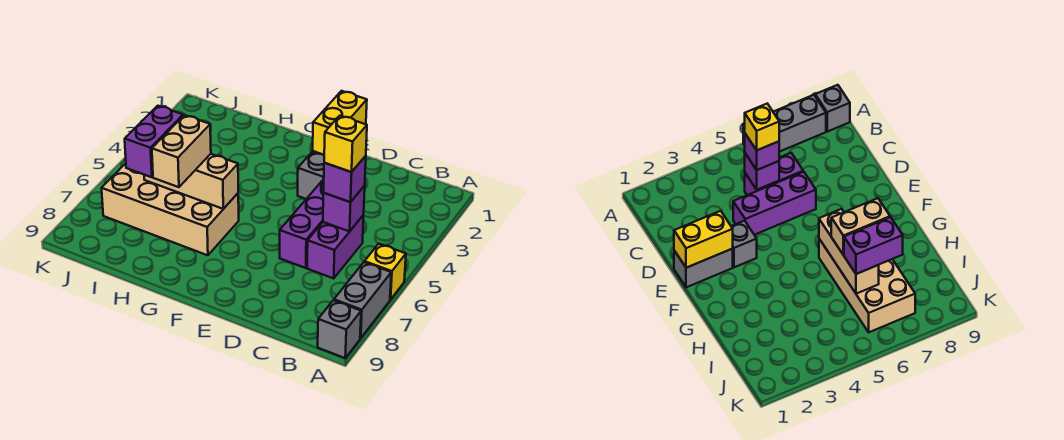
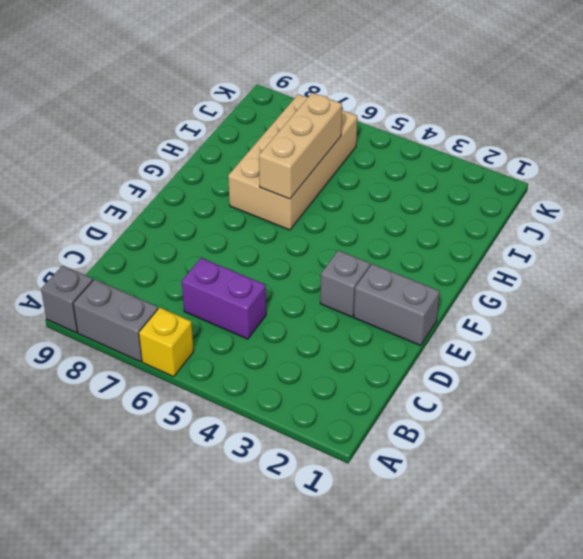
none -> purple 1x3 brick [280,179,324,268]
none -> purple 1x1 brick [323,186,365,231]
none -> yellow 1x2 brick [313,91,367,155]

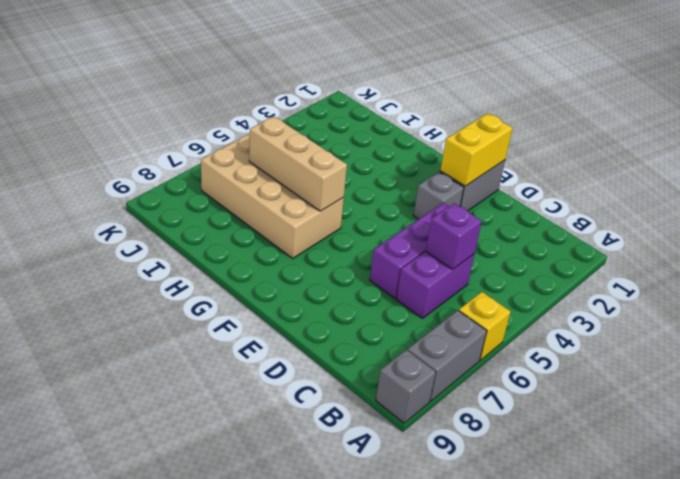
none -> purple 1x1 brick [324,156,366,202]
none -> tan 1x2 brick [152,115,211,187]
none -> purple 1x2 brick [125,106,183,177]

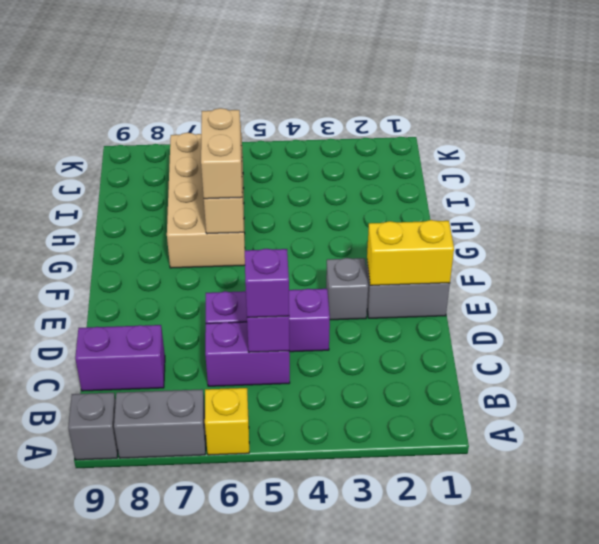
purple 1x2 brick [75,325,165,391] -> purple 1x2 brick moved to [125,106,183,177]
tan 1x2 brick [201,108,242,199] -> tan 1x2 brick turned to [152,115,211,187]
none -> yellow 1x1 brick [324,116,367,172]

